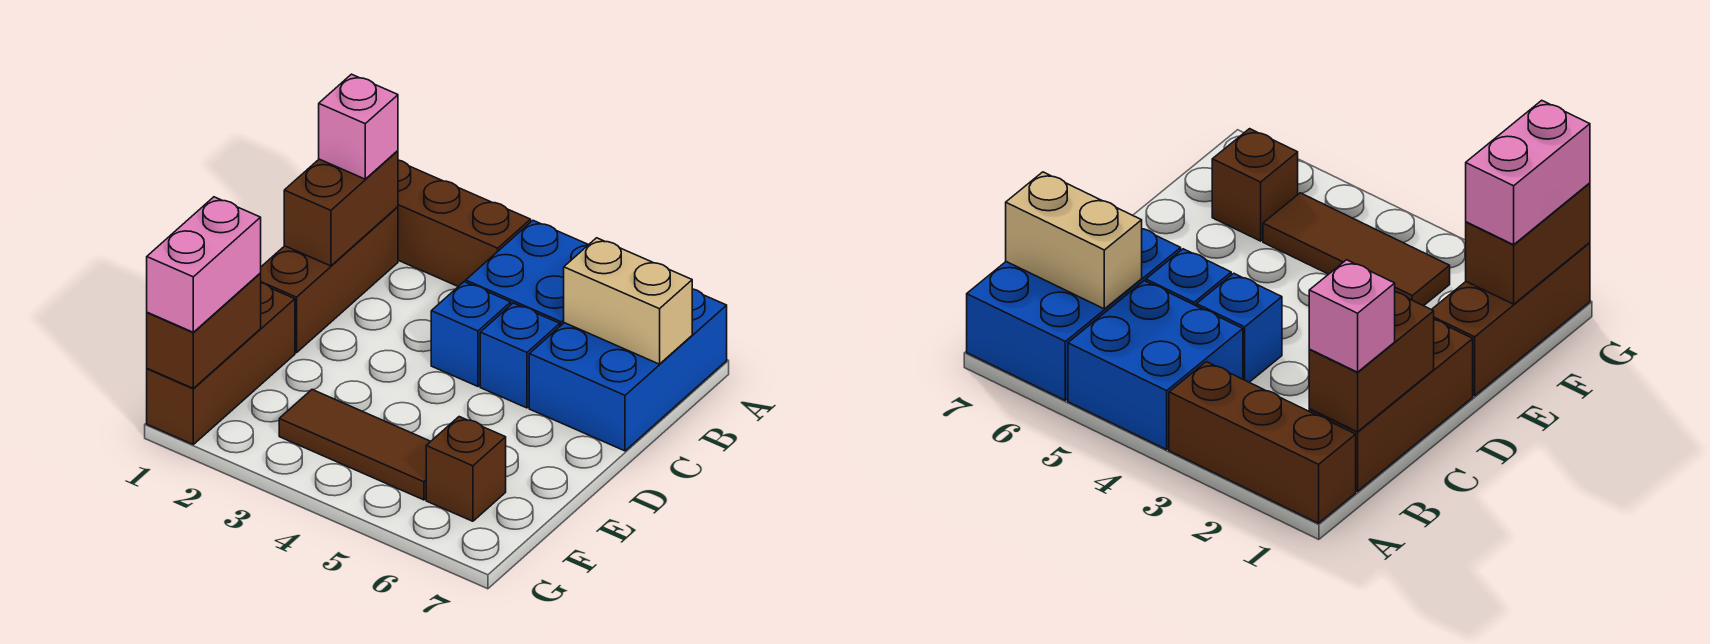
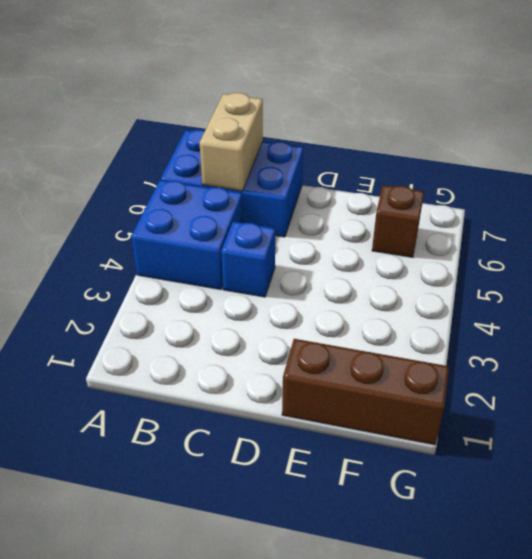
none -> brown 1x3 brick [398,160,531,286]
none -> brown 1x3 brick [260,207,398,353]
none -> blue 1x1 brick [480,303,560,408]

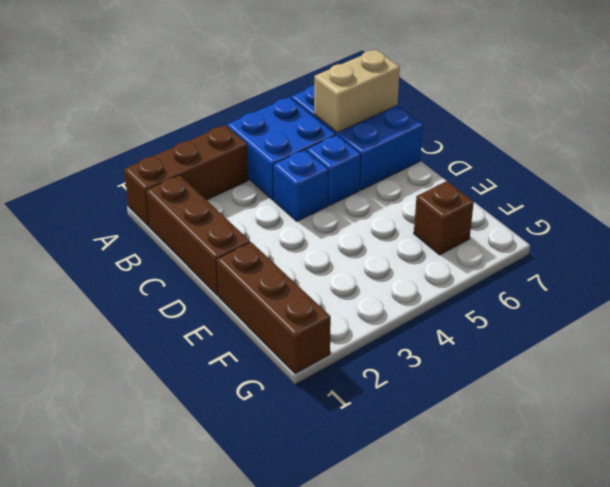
none -> brown 1x3 tile [279,390,431,500]
none -> brown 1x2 brick [284,151,398,266]
none -> brown 1x2 brick [147,274,261,388]

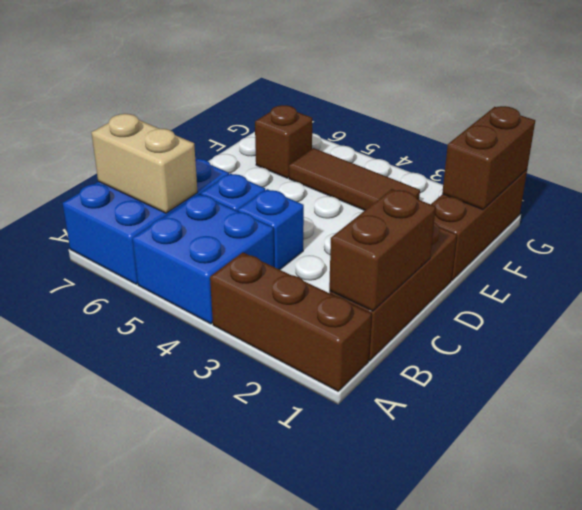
none -> pink 1x1 brick [319,74,398,179]
none -> pink 1x2 brick [147,197,261,332]

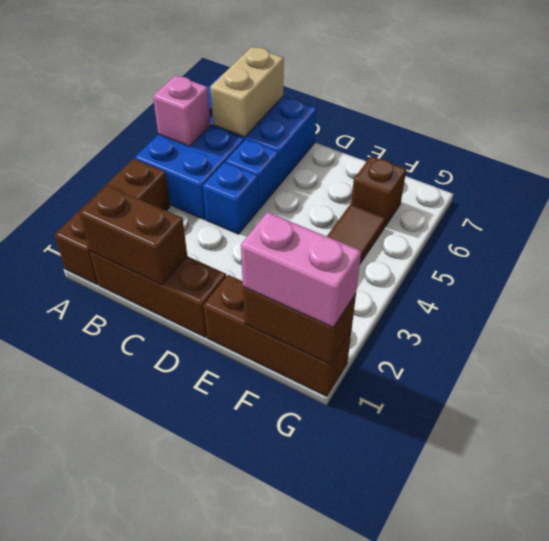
pink 1x1 brick [153,75,211,146] -> pink 1x1 brick moved to [319,74,398,179]

